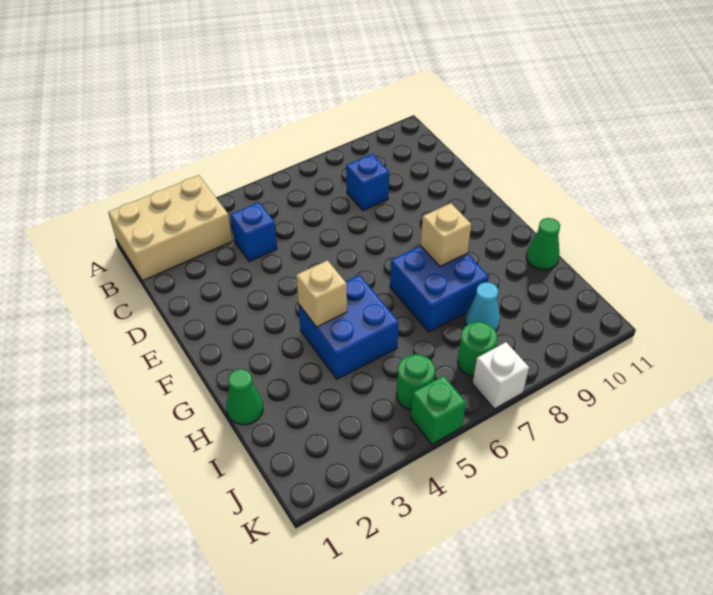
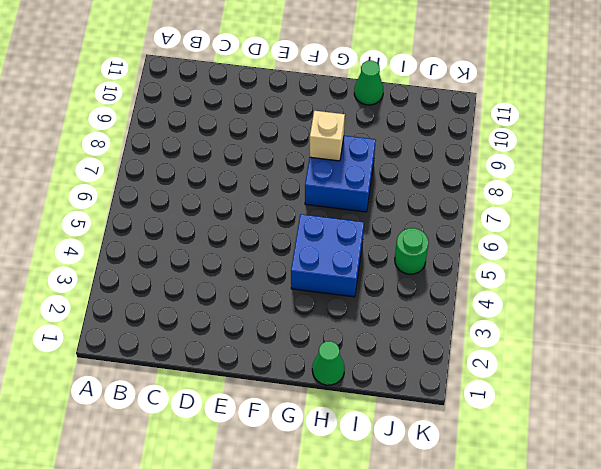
none -> tan 2x3 brick [108,175,232,281]
none -> blue 1x1 brick [231,202,277,262]
none -> blue 1x1 brick [346,154,389,210]

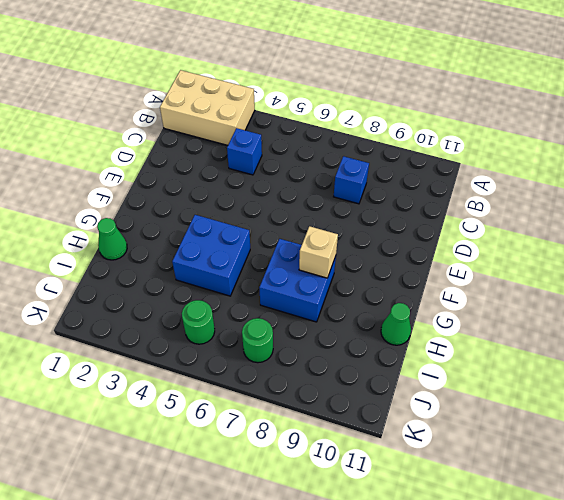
none -> cyan 1x1 cone [465,282,500,331]
none -> green 1x1 brick [411,376,466,444]
none -> white 1x1 brick [473,342,529,409]

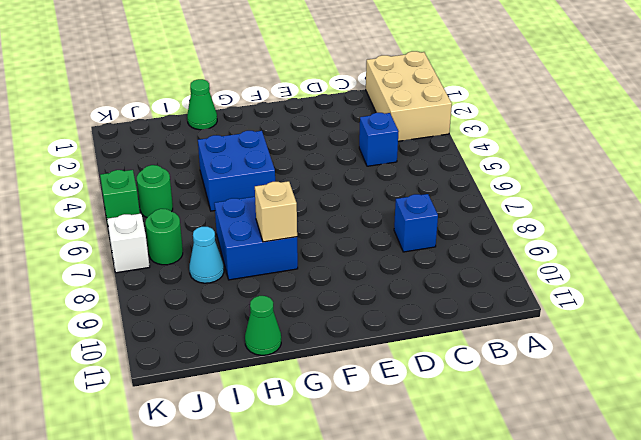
none -> tan 1x1 brick [296,260,347,327]

